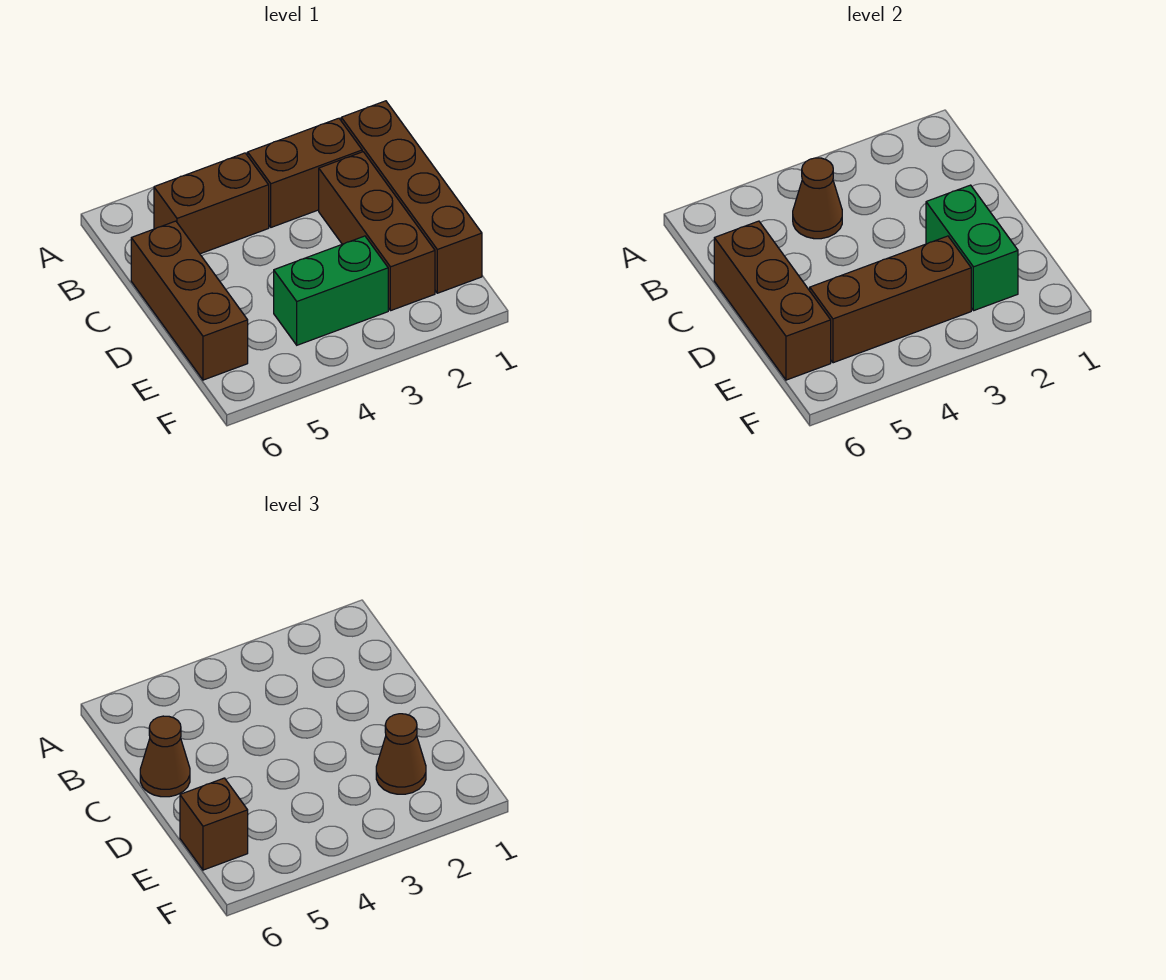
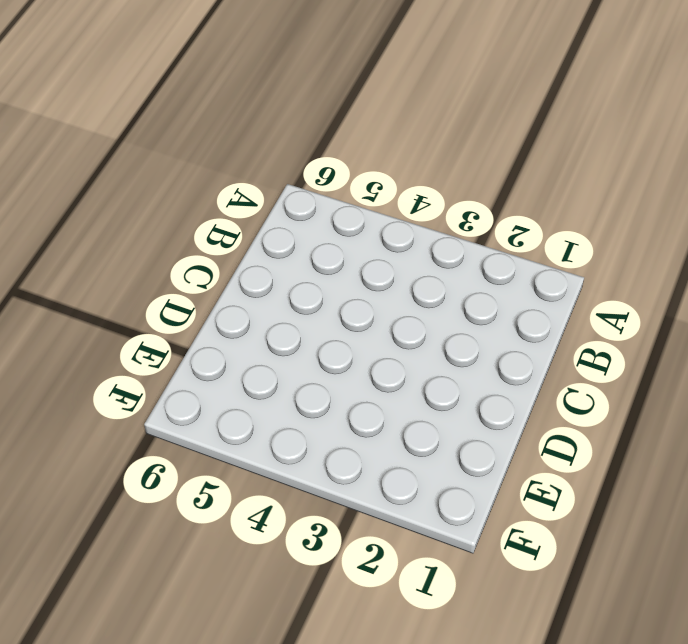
none -> brown 1x4 brick [341,101,482,293]
none -> brown 1x2 brick [248,118,362,227]
none -> brown 1x2 brick [154,153,269,254]

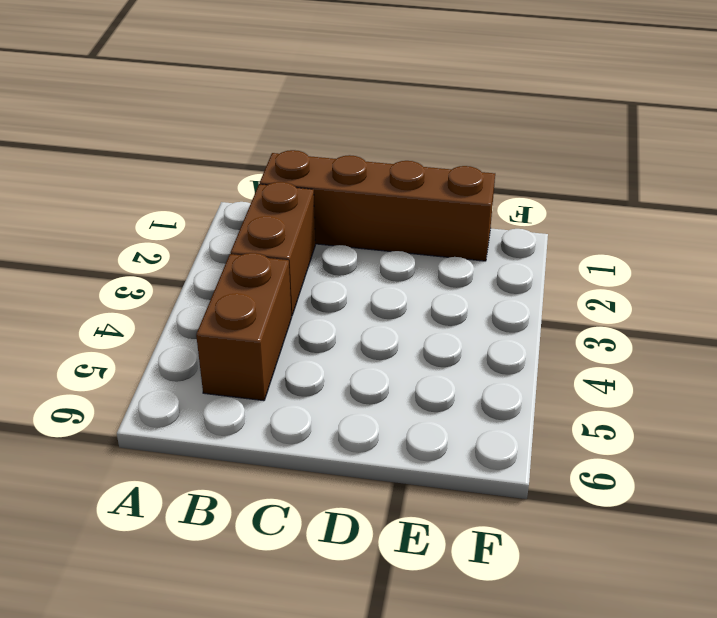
none -> brown 1x3 brick [319,152,435,311]
none -> brown 1x3 brick [131,221,248,380]
none -> green 1x2 brick [274,236,388,345]

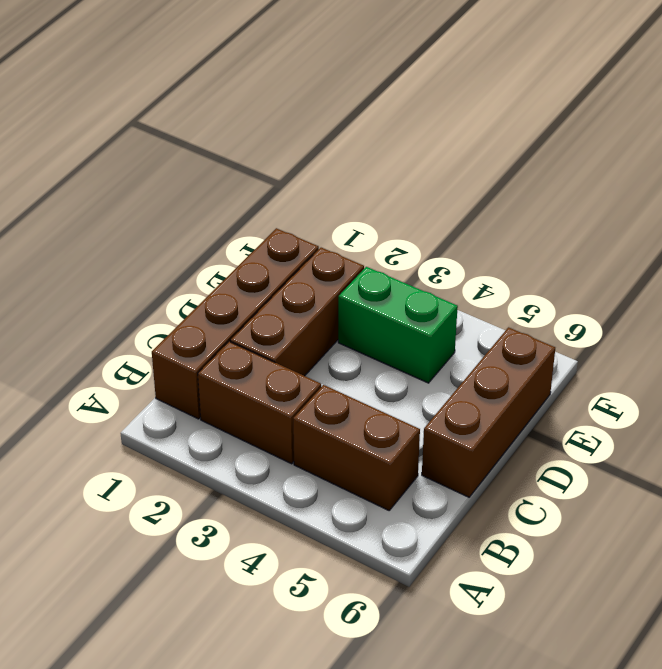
none -> brown 1x1 cone [793,158,842,239]
none -> brown 1x3 brick [714,221,831,380]
none -> green 1x2 brick [926,185,1018,311]

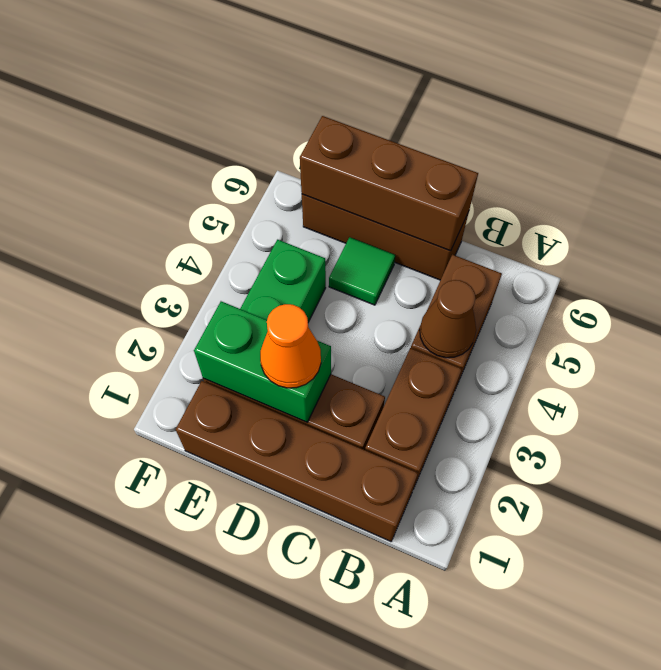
orange 1x1 cone [260,304,321,388] -> none
green 1x1 tile [329,237,395,305] -> none
none -> brown 1x3 brick [810,236,971,363]
none -> brown 1x1 cone [140,716,190,797]
none -> brown 1x1 cone [376,714,426,794]

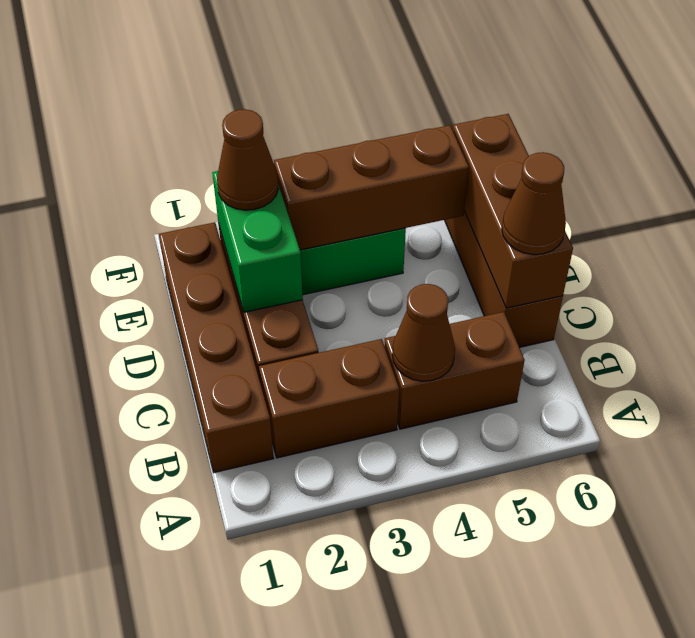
none -> brown 1x1 brick [180,778,248,870]

